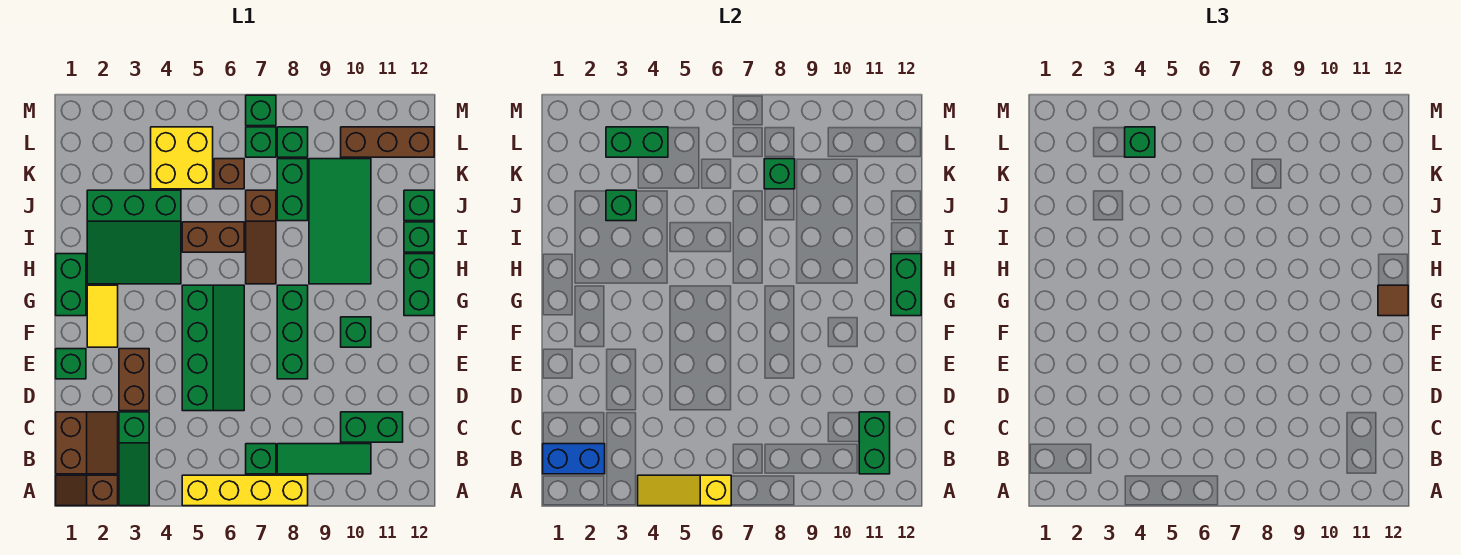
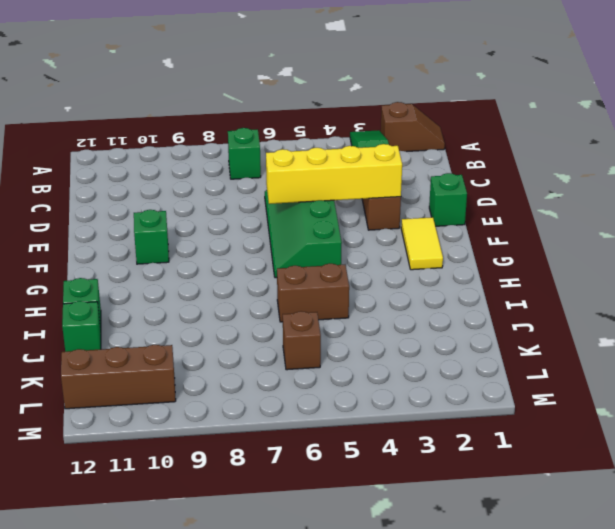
yellow 1x4 brick [266,144,402,204] -> yellow 1x4 brick moved to [182,475,308,506]
none -> brown 2x2 slope [56,412,118,474]
none -> green 1x3 tile [277,444,371,474]
none -> green 1x2 brick [341,412,403,442]
none -> green 1x3 brick [277,285,308,379]

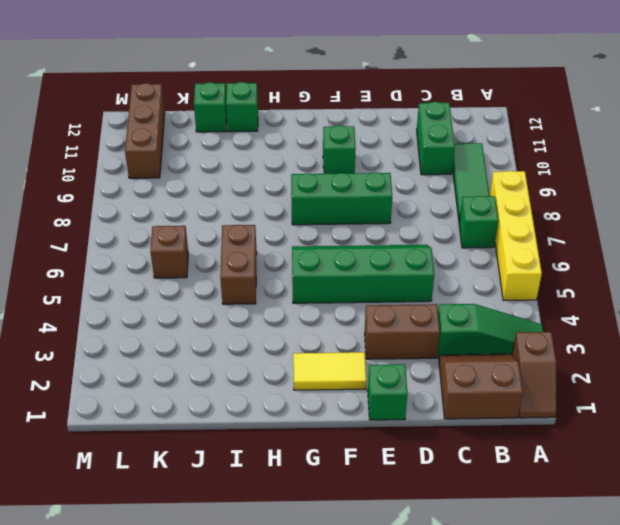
none -> green 1x2 brick [56,254,86,316]
none -> green 1x2 brick [404,254,434,316]
none -> green 3x3 slope [87,190,181,284]
none -> brown 1x3 slope [246,190,276,284]

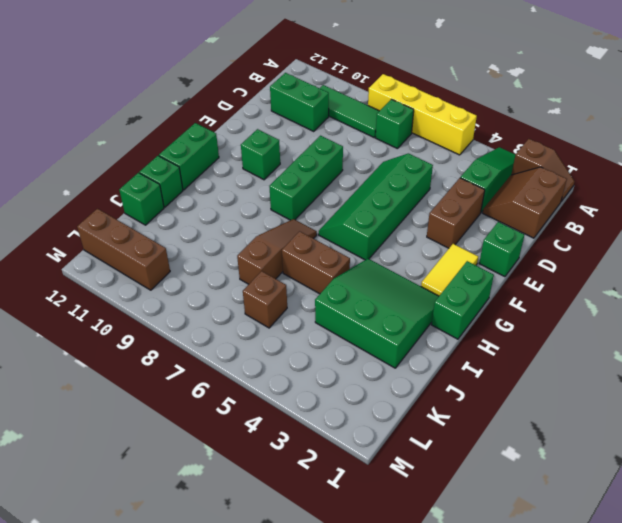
none -> green 2x4 tile [309,159,371,284]
none -> green 1x2 brick [277,159,308,221]
none -> yellow 2x2 brick [151,127,213,189]
none -> green 1x1 brick [246,127,276,157]

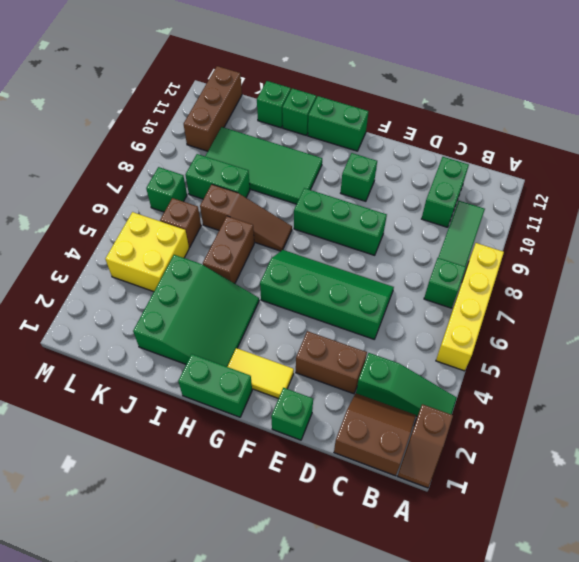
none -> green 1x1 brick [277,127,308,157]
none -> green 1x1 brick [246,95,276,126]
none -> yellow 1x3 slope [638,475,731,506]
none -> blue 1x2 brick [543,444,605,474]

